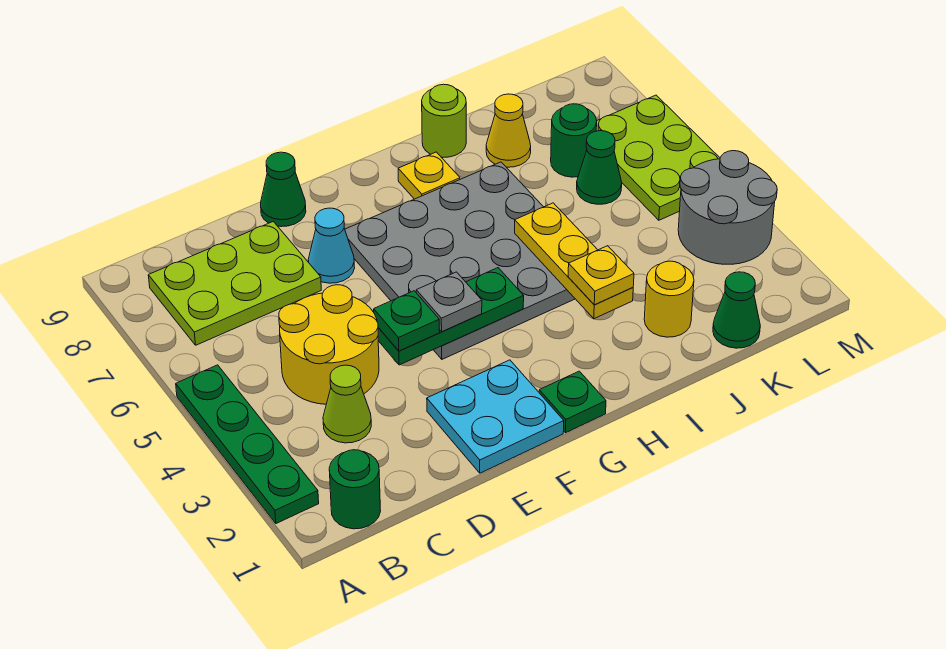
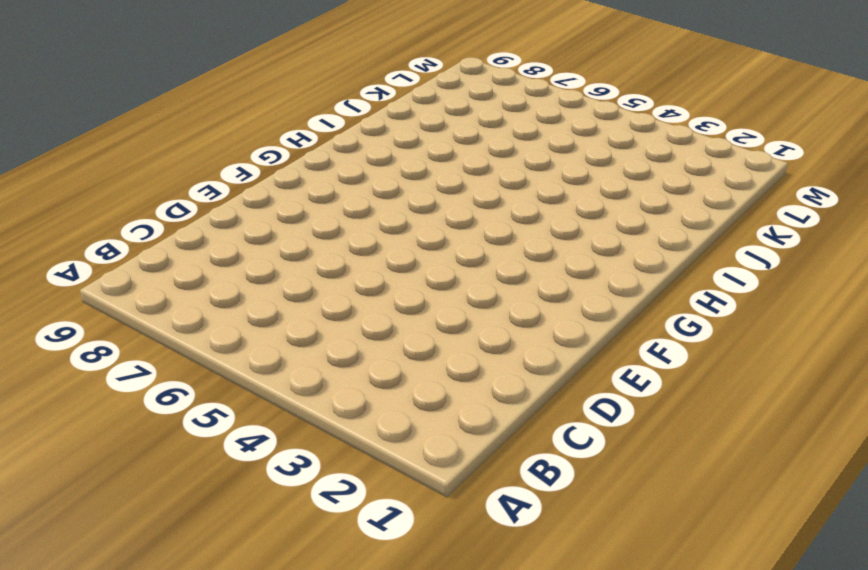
none -> green 1x4 plate [176,365,319,524]
none -> green 1x1 round brick [329,450,381,529]
none -> lime 2x3 plate [148,222,321,345]

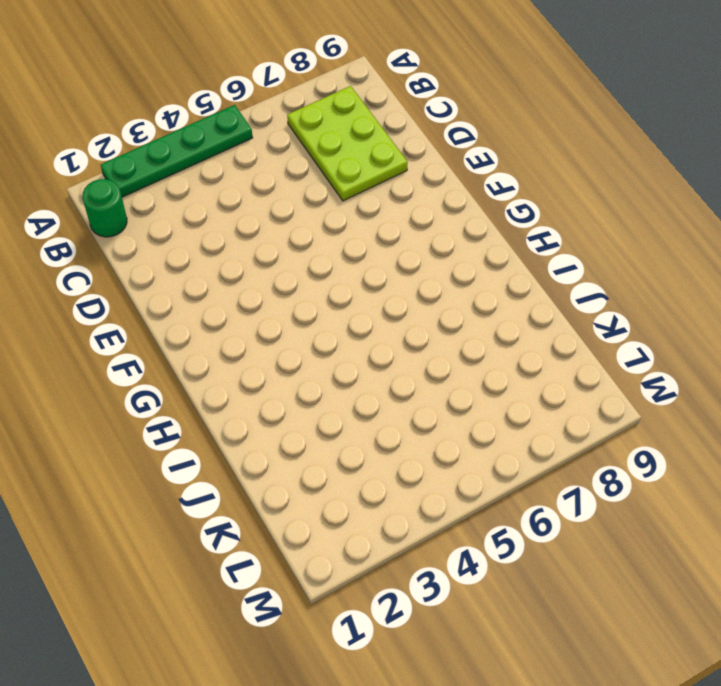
none -> lime 1x1 cone [323,365,371,443]
none -> yellow 2x2 round brick [279,285,379,404]
none -> cyan 2x2 plate [427,360,564,473]

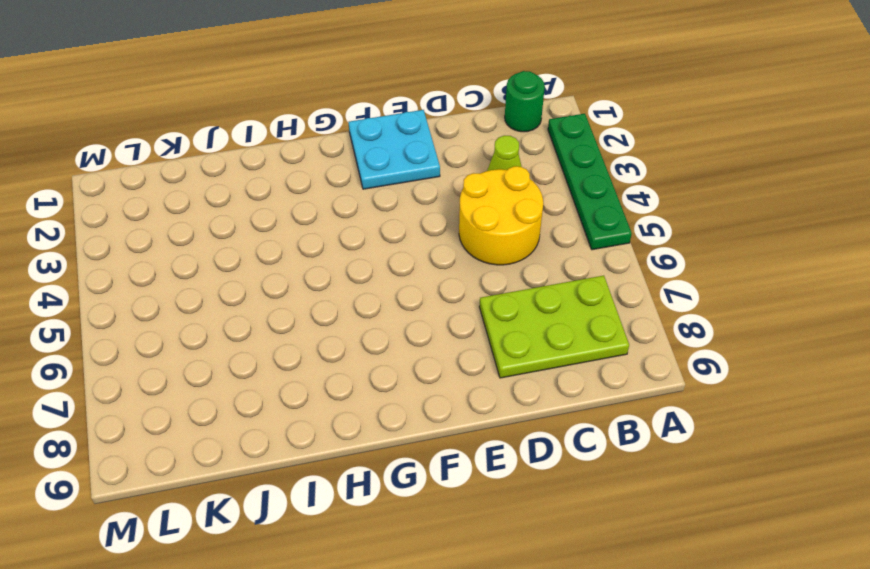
none -> cyan 1x1 cone [308,208,355,283]
none -> green 1x1 cone [261,152,306,227]
none -> grey 4x4 plate [345,162,575,359]

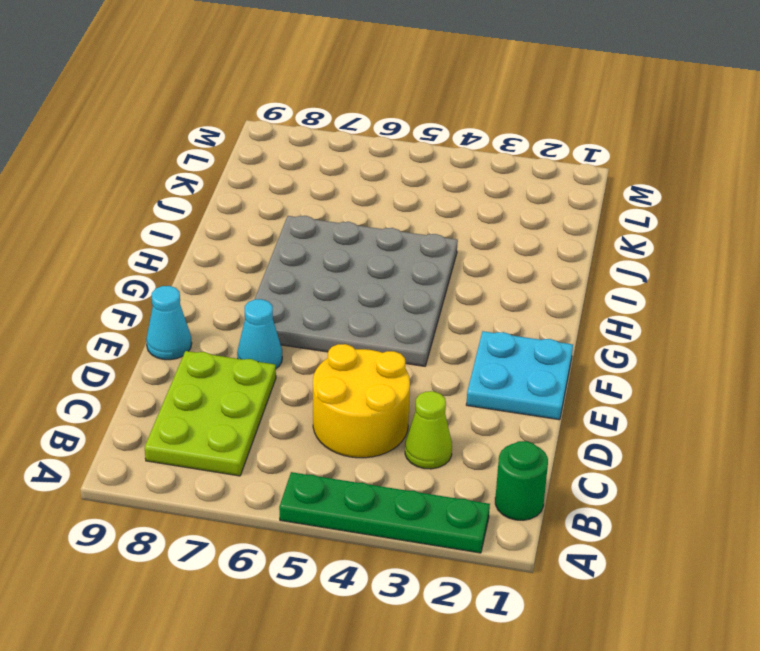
cyan 1x1 cone [146,286,192,360] -> green 1x1 cone [261,152,306,227]
none -> green 1x1 plate [539,371,606,433]
none -> yellow 1x1 plate [398,152,460,199]
none -> lime 1x1 round brick [422,84,466,157]

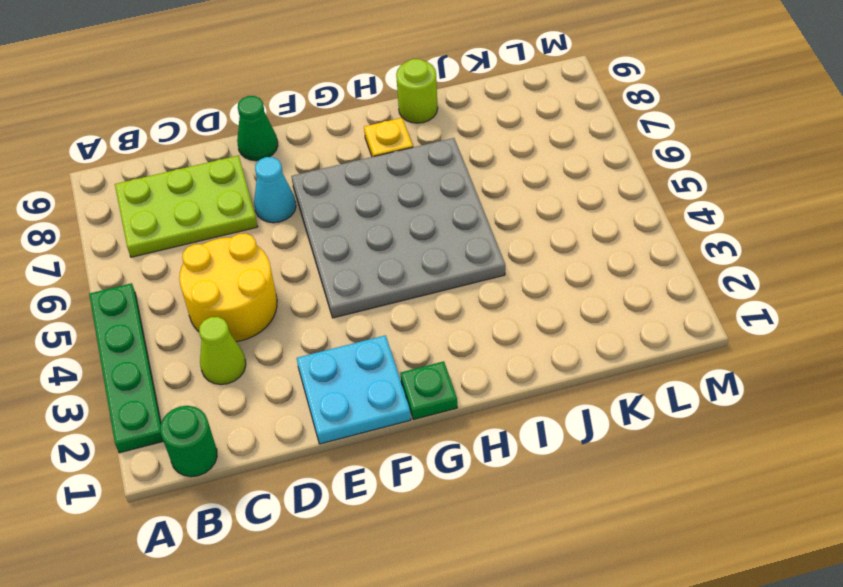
none -> yellow 1x1 round brick [644,261,694,337]
none -> yellow 1x1 cone [486,94,531,167]
none -> green 1x1 cone [713,272,760,348]

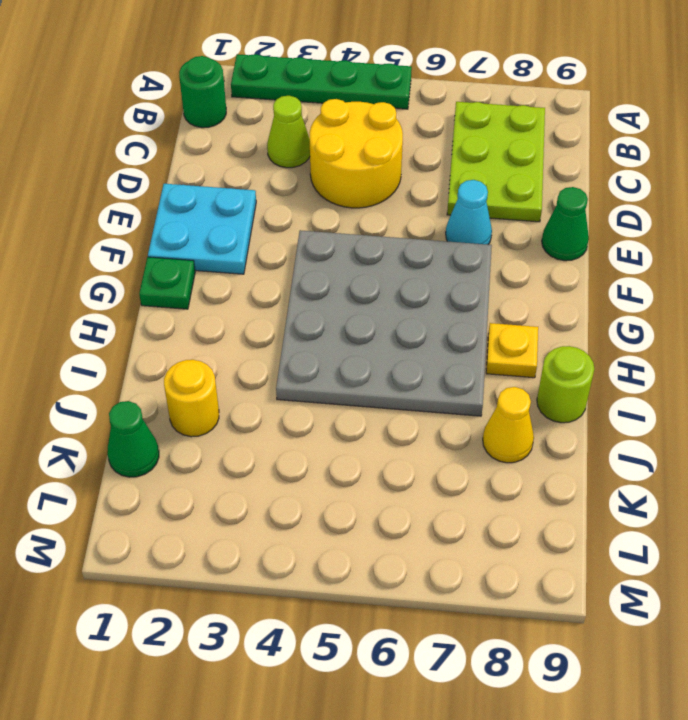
none -> green 1x1 cone [577,131,622,204]
none -> green 1x1 round brick [551,104,597,177]
none -> grey 2x2 round brick [678,151,777,264]

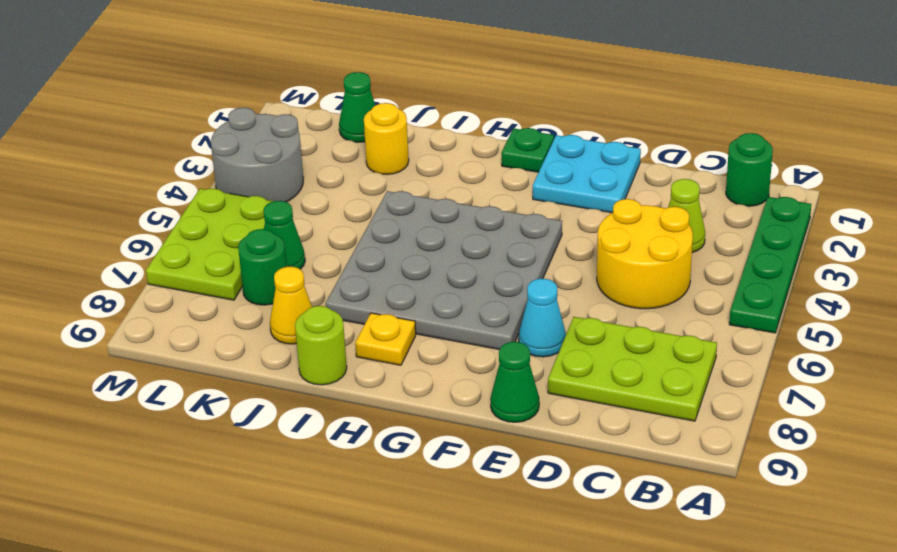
none -> green 1x3 plate [378,268,524,365]
none -> yellow 1x3 plate [515,203,633,319]
none -> green 1x1 plate [374,291,440,351]

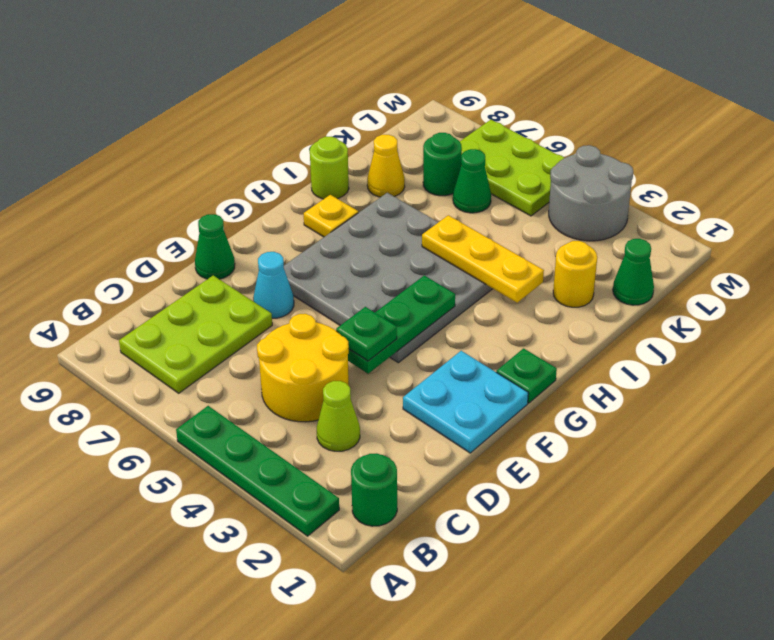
none -> grey 1x1 plate [416,272,482,332]
none -> yellow 1x1 plate [568,246,634,305]

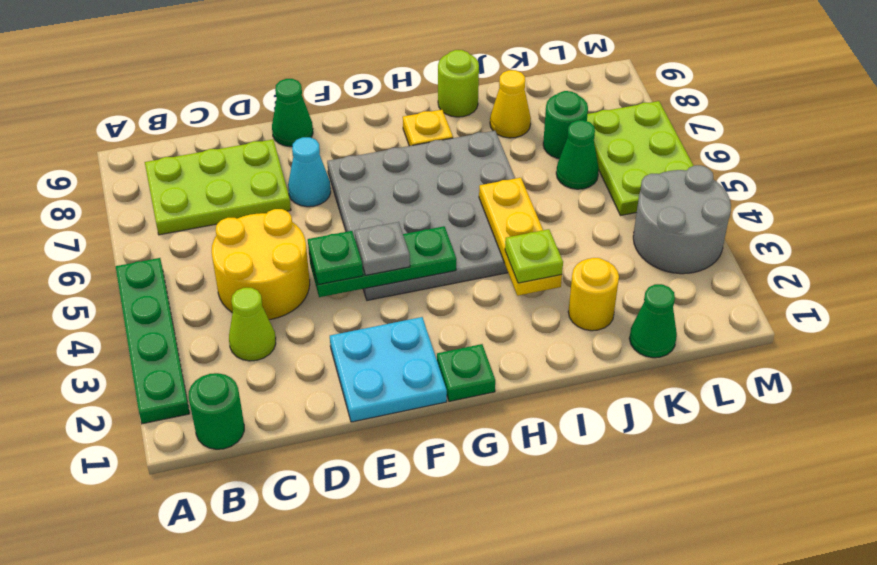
lime 1x1 plate [505,229,563,283] -> yellow 1x1 plate [568,246,634,305]

